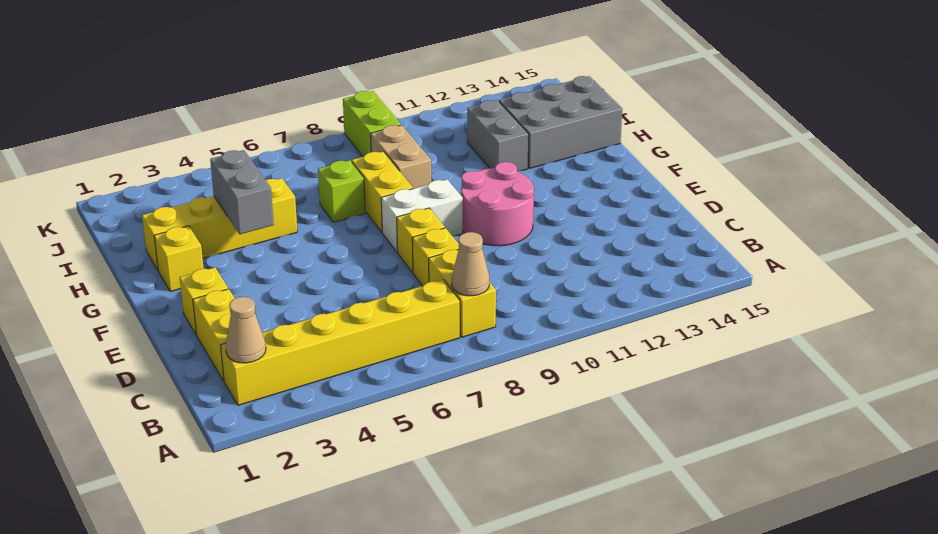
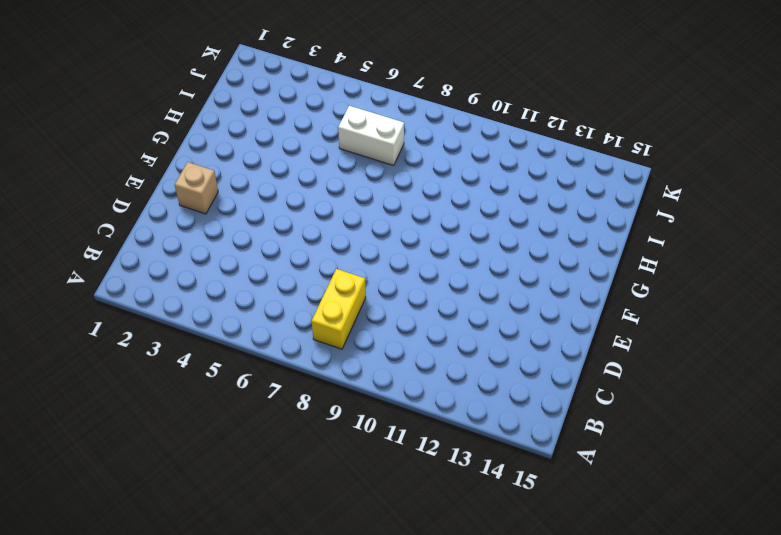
tan 1x1 brick [175,162,218,214] -> yellow 1x1 brick [180,267,228,335]
white 1x2 brick [338,106,404,165] -> white 1x2 brick moved to [381,179,463,252]
none -> yellow 1x6 brick [221,280,460,405]
none -> yellow 1x2 brick [193,289,235,381]
none -> yellow 1x1 brick [412,228,459,286]

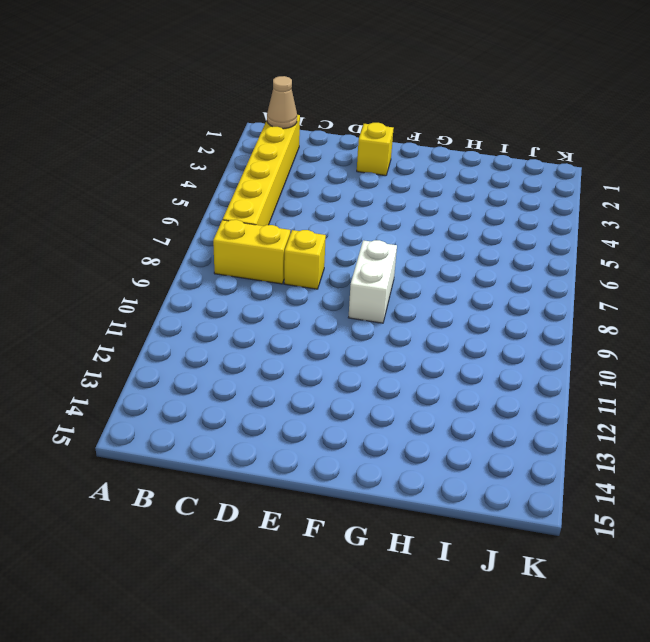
none -> yellow 1x2 brick [193,289,235,381]
none -> yellow 1x1 brick [397,208,445,273]
none -> pink 2x2 round brick [461,162,534,246]

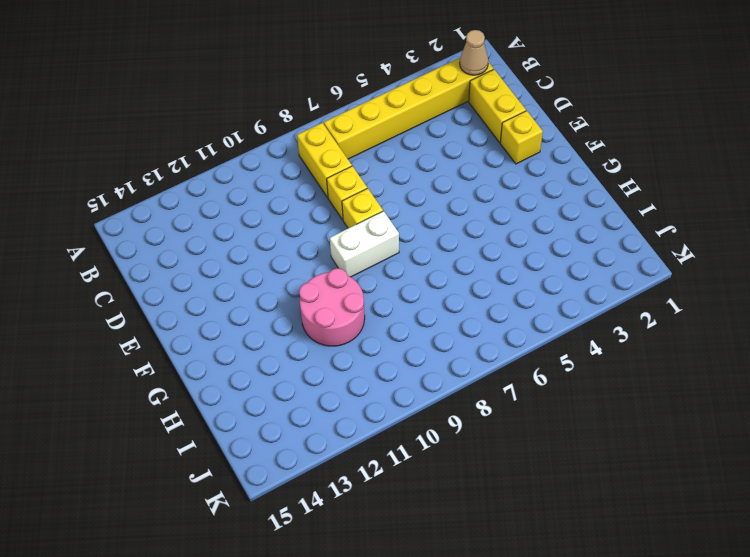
pink 2x2 round brick [299,268,365,346] -> pink 2x2 round brick moved to [461,162,534,246]
none -> yellow 1x1 brick [154,226,204,291]
none -> yellow 1x2 brick [352,151,413,232]
none -> yellow 1x4 brick [142,178,297,270]

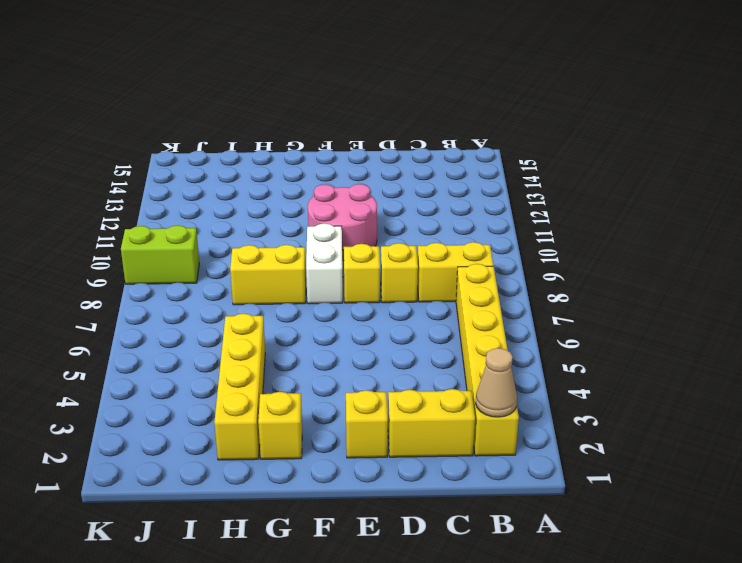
none -> lime 1x1 brick [318,160,365,222]
none -> tan 1x2 brick [371,125,431,189]
none -> grey 1x2 brick [467,100,529,171]

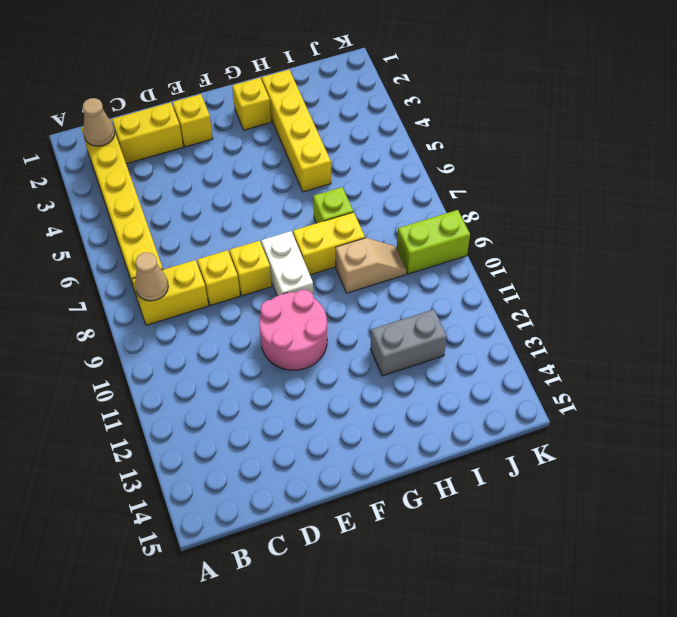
tan 1x2 slope [336,238,407,293] -> tan 1x2 brick [371,125,431,189]
none -> grey 2x3 brick [499,76,622,168]
none -> grey 1x2 brick [210,150,274,234]

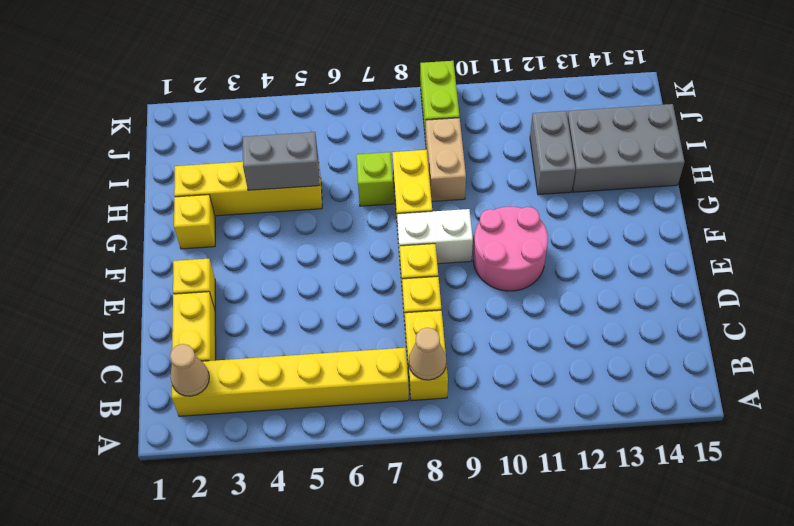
grey 1x2 brick [243,132,320,190] -> grey 1x2 brick turned to [210,150,274,234]

